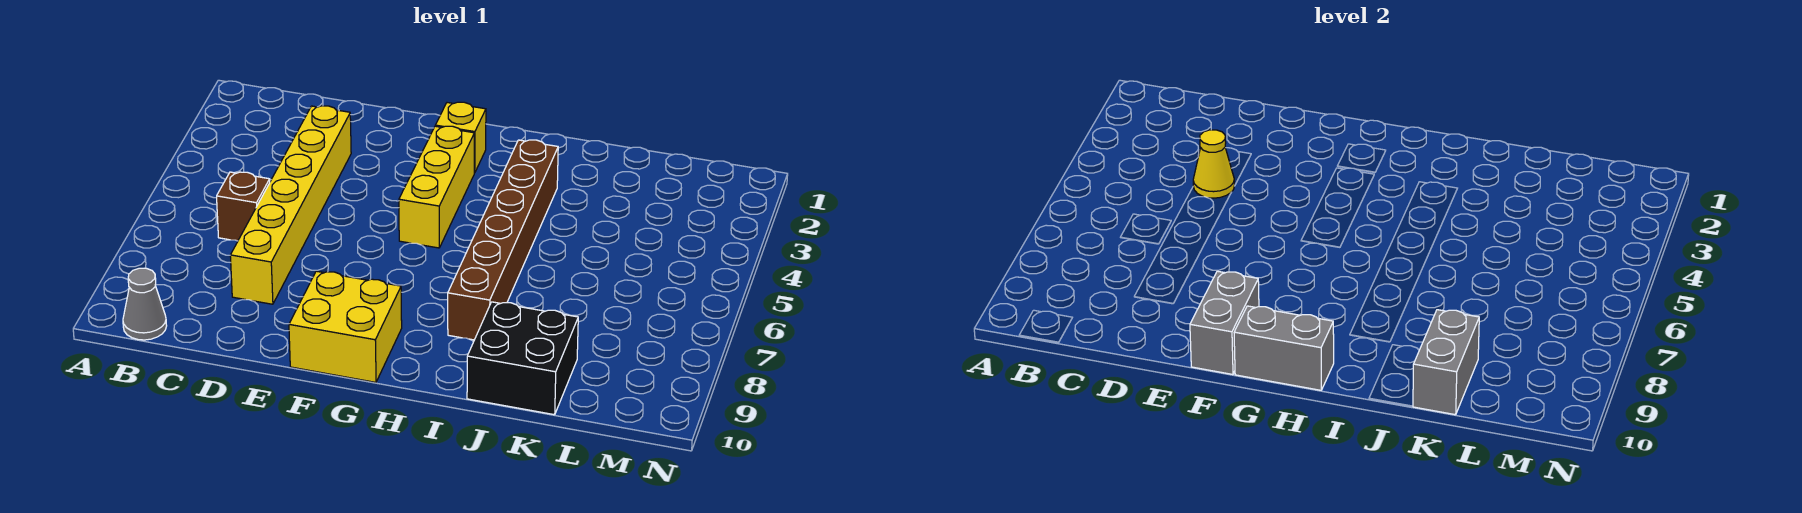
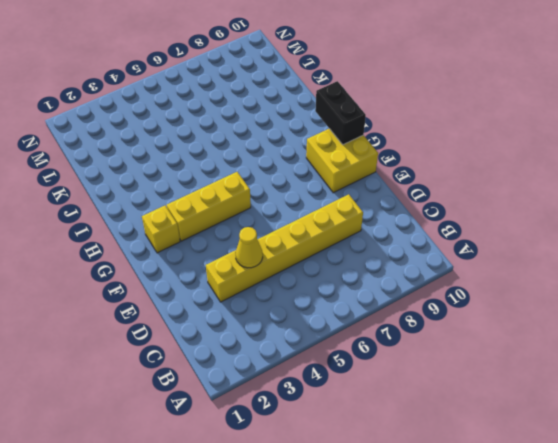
black 1x2 brick [315,81,366,145] -> grey 1x2 brick [1234,306,1334,390]
none -> grey 1x1 cone [123,268,167,340]
none -> brown 1x1 brick [217,172,270,241]
none -> brown 1x6 brick [448,140,558,340]

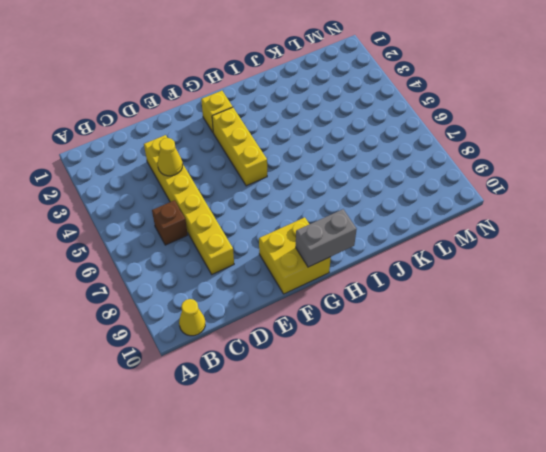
yellow 1x1 cone [179,299,205,336] -> grey 1x1 cone [123,268,167,340]
none -> brown 1x6 brick [448,140,558,340]
none -> black 2x2 brick [467,302,578,415]
none -> grey 1x2 brick [1190,271,1259,374]

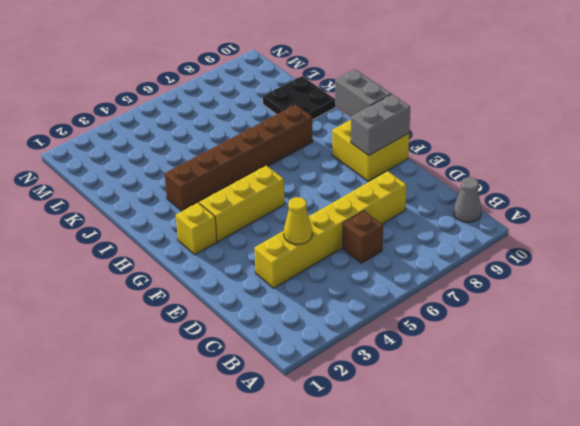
black 2x2 plate [263,76,336,120] -> black 2x2 brick [467,302,578,415]
none -> grey 1x2 brick [1413,310,1479,415]

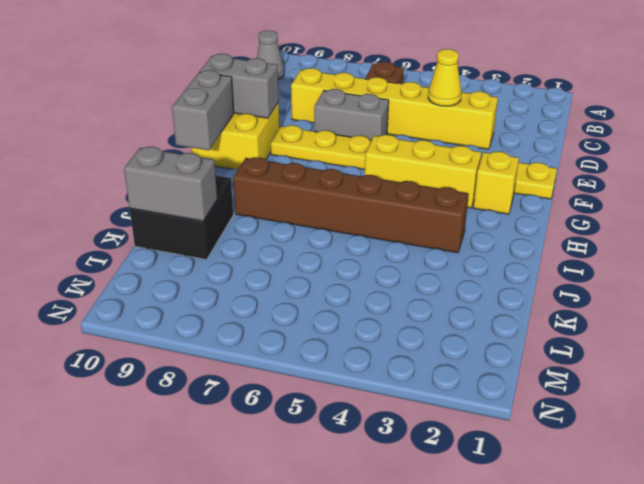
grey 1x2 brick [314,89,389,140] -> none
yellow 1x8 plate [271,125,557,199] -> none

